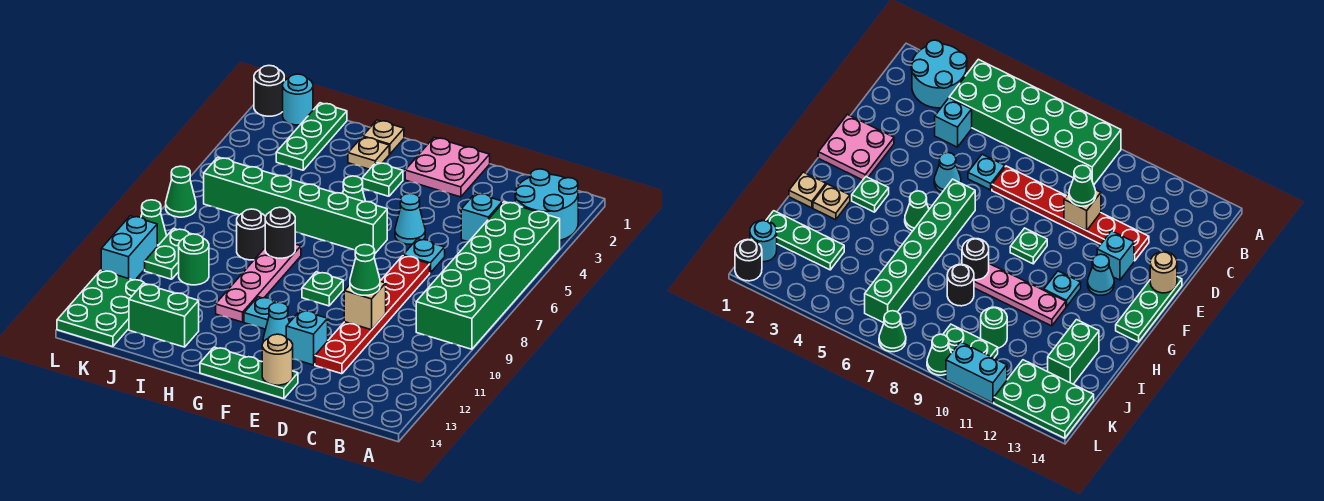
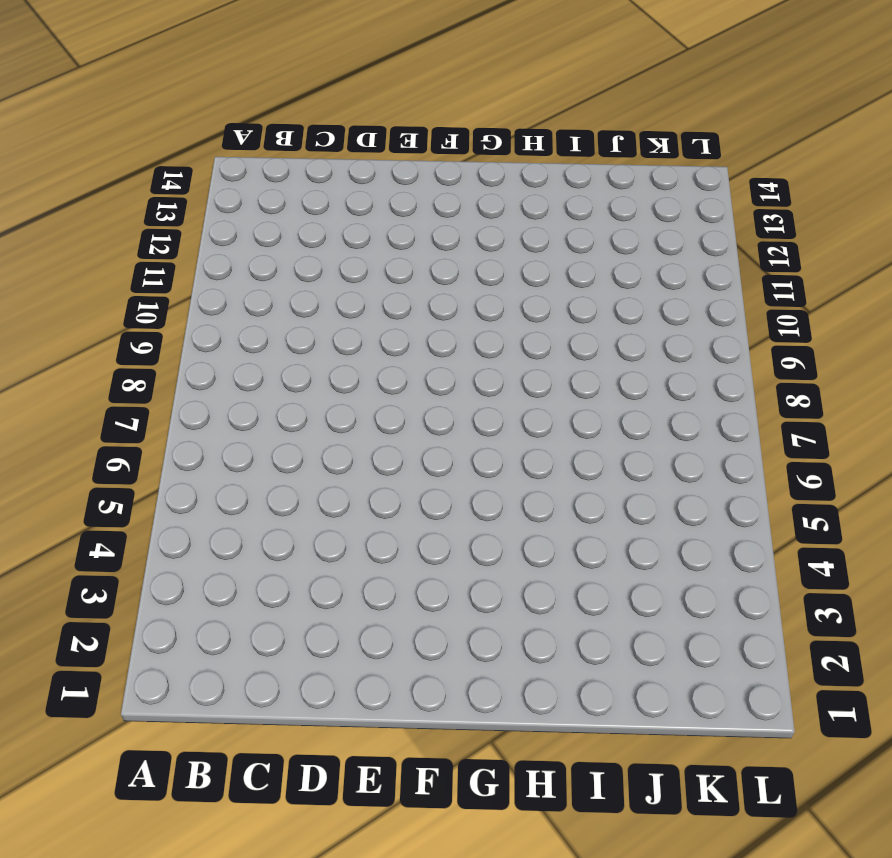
none -> cyan 2x2 round brick [515,169,578,240]
none -> green 2x6 brick [416,202,560,349]
none -> cyan 1x1 brick [461,193,503,242]
none -> cyan 1x1 plate [403,239,445,273]

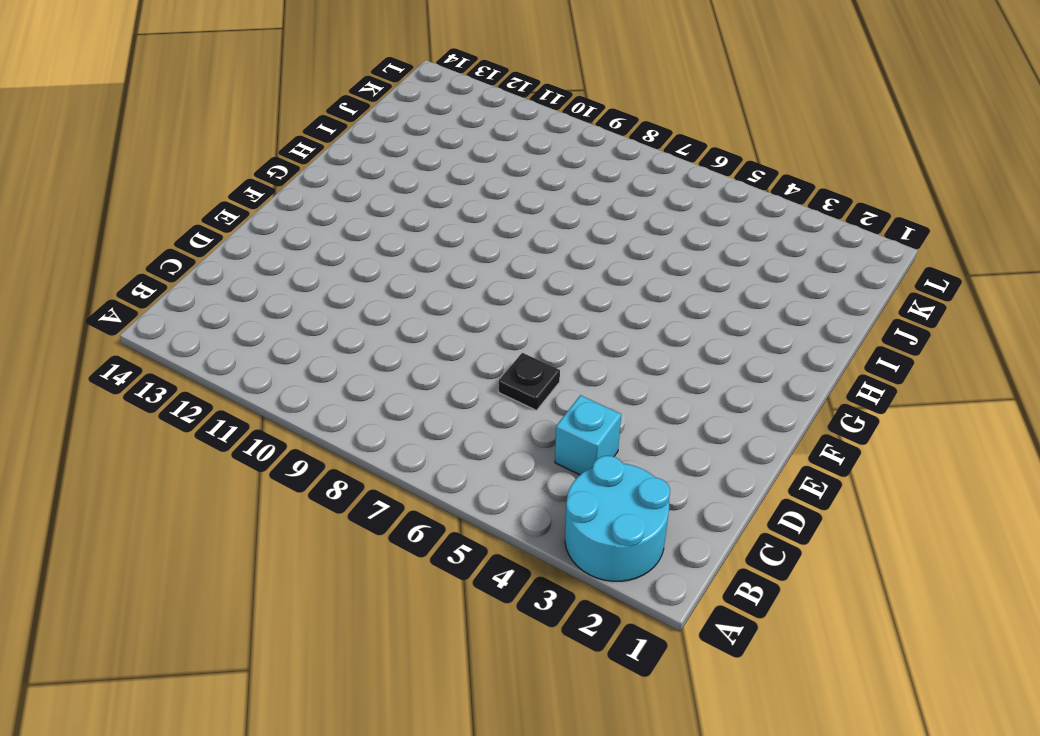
black 1x1 plate [499,353,560,410] -> cyan 1x1 plate [403,239,445,273]
none -> green 2x6 brick [416,202,560,349]
none -> red 1x6 plate [315,256,430,374]
none -> pink 2x2 plate [405,137,490,197]
none -> cyan 1x1 cone [395,193,425,244]

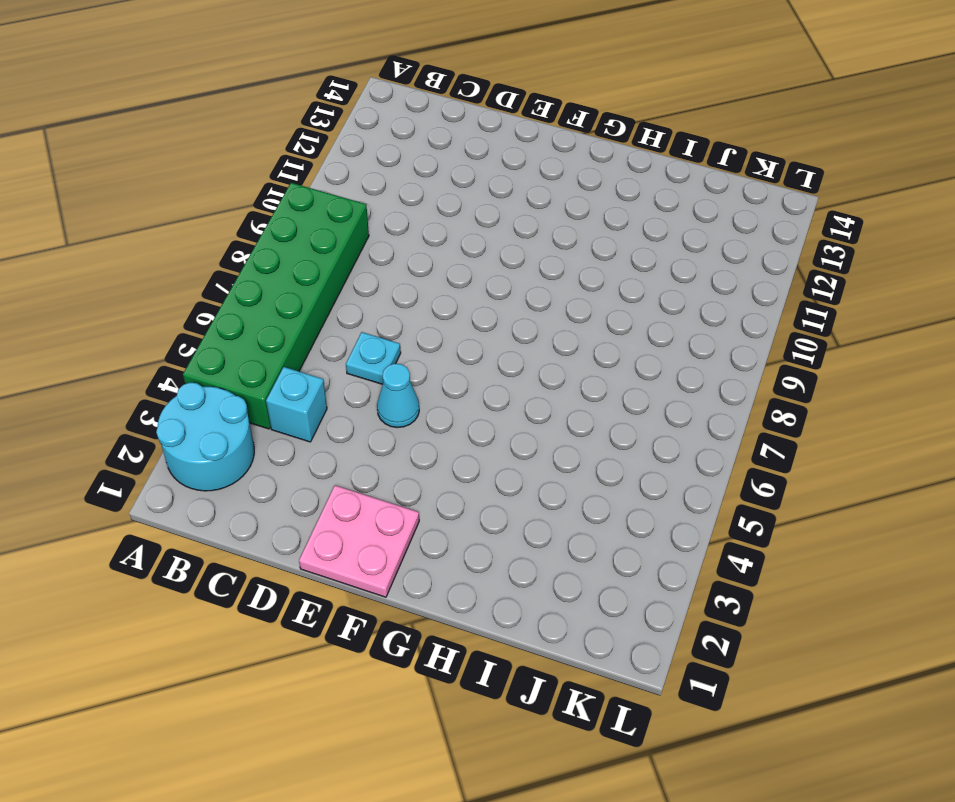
none -> red 1x6 plate [315,256,430,374]
none -> cyan 1x1 brick [286,310,328,365]
none -> green 1x3 plate [200,347,298,399]
none -> green 1x6 brick [204,157,387,253]

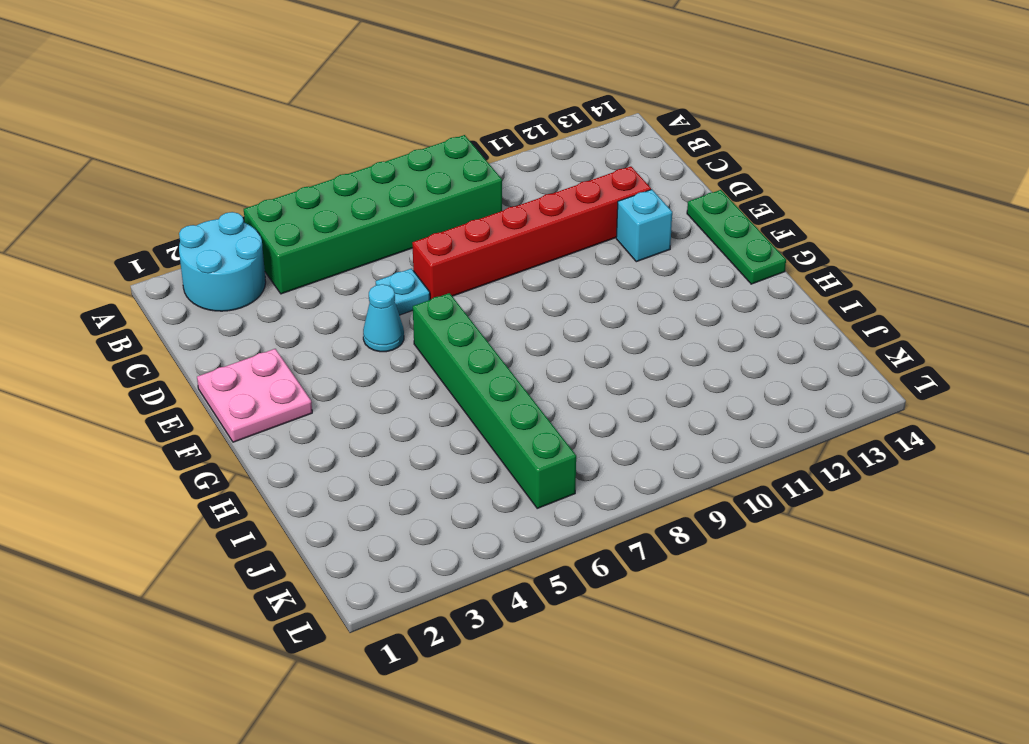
red 1x6 brick [412,166,651,300] -> red 1x6 plate [315,256,430,374]
none -> cyan 1x1 brick [461,193,503,242]
none -> green 1x1 plate [302,272,343,306]
none -> cyan 1x1 cone [263,302,290,342]
none -> green 1x1 plate [362,162,403,196]

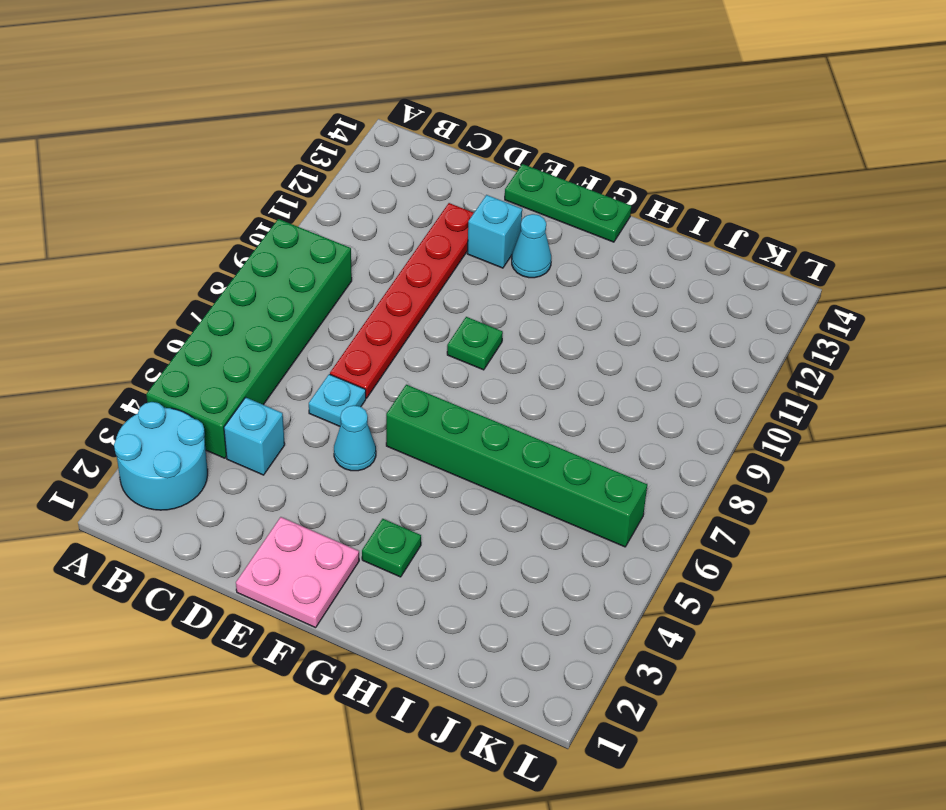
none -> green 1x1 cone [343,176,366,202]
none -> cyan 1x1 plate [244,297,277,329]
none -> tan 1x1 plate [363,120,404,154]
none -> tan 1x1 plate [348,137,389,169]

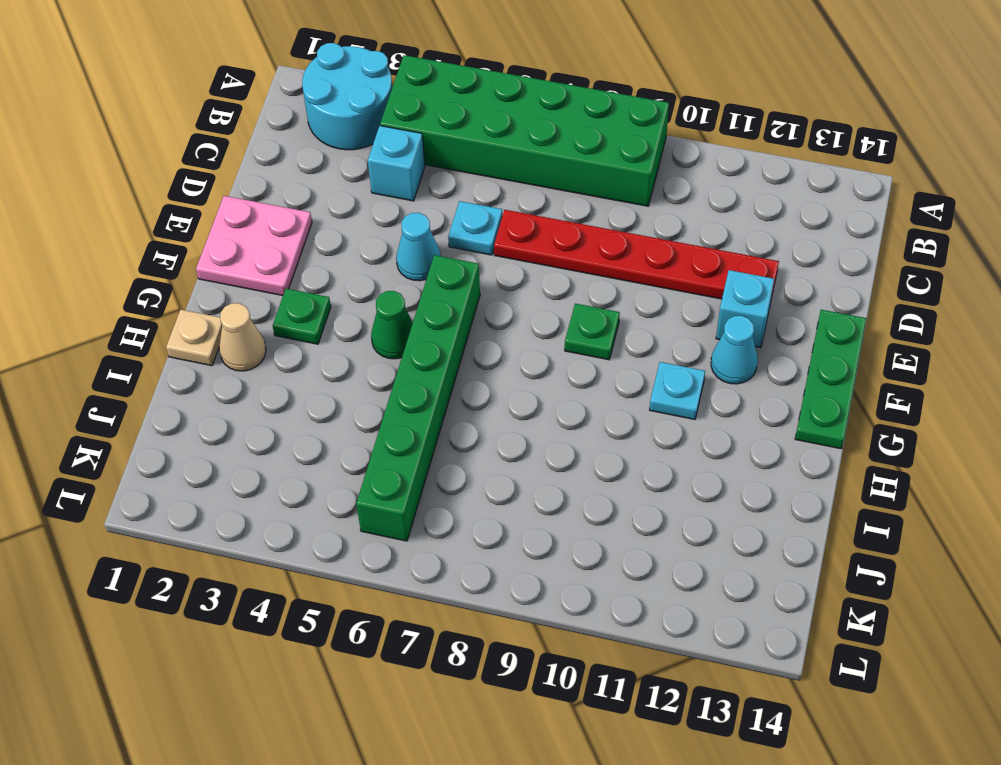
tan 1x1 cone [219,303,266,371] -> tan 1x1 plate [348,137,389,169]
none -> pink 1x4 plate [216,244,301,322]
none -> black 1x1 round brick [237,209,266,260]
none -> green 1x2 brick [129,284,199,347]
none -> green 1x3 plate [276,103,347,170]

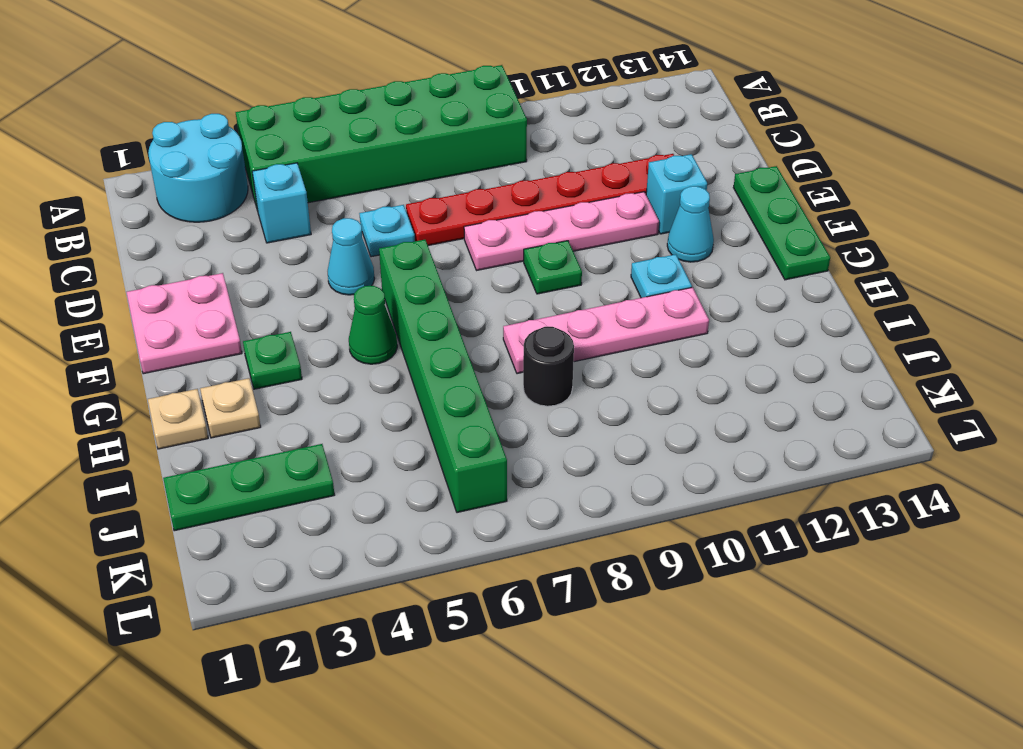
pink 1x4 plate [464,192,659,270] -> none
none -> green 1x2 brick [129,284,199,347]
none -> green 1x1 round brick [179,234,209,285]
none -> cyan 1x1 round brick [283,74,313,125]
none -> green 1x2 plate [145,228,191,279]

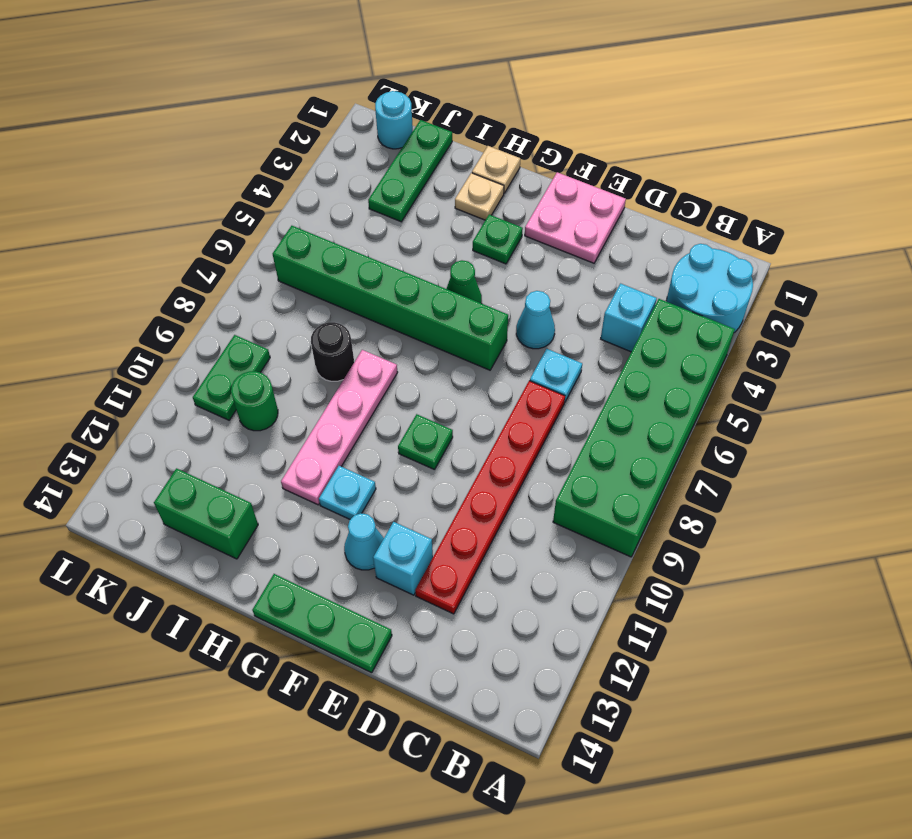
none -> green 2x3 plate [57,270,148,347]
none -> black 1x1 round brick [254,66,284,116]
none -> green 1x1 cone [166,166,196,217]
none -> green 1x1 cone [141,200,167,246]

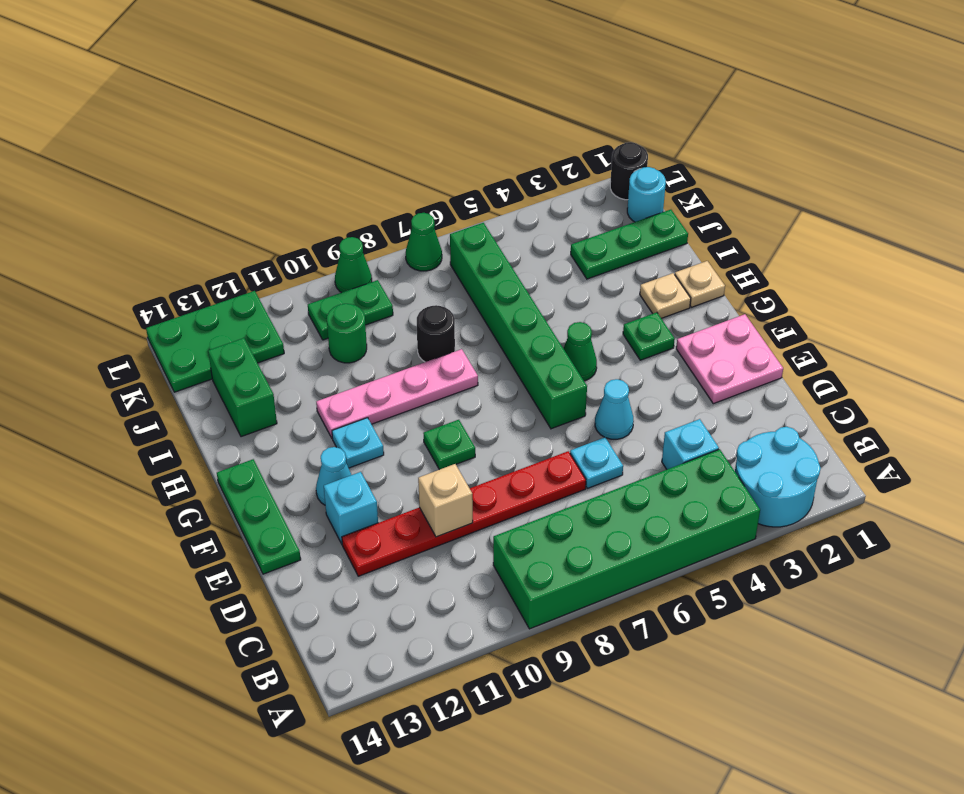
none -> cyan 1x2 brick [101,216,157,280]
none -> tan 1x1 round brick [262,334,293,385]
none -> black 1x1 round brick [265,207,295,258]
none -> green 1x1 cone [350,245,380,295]

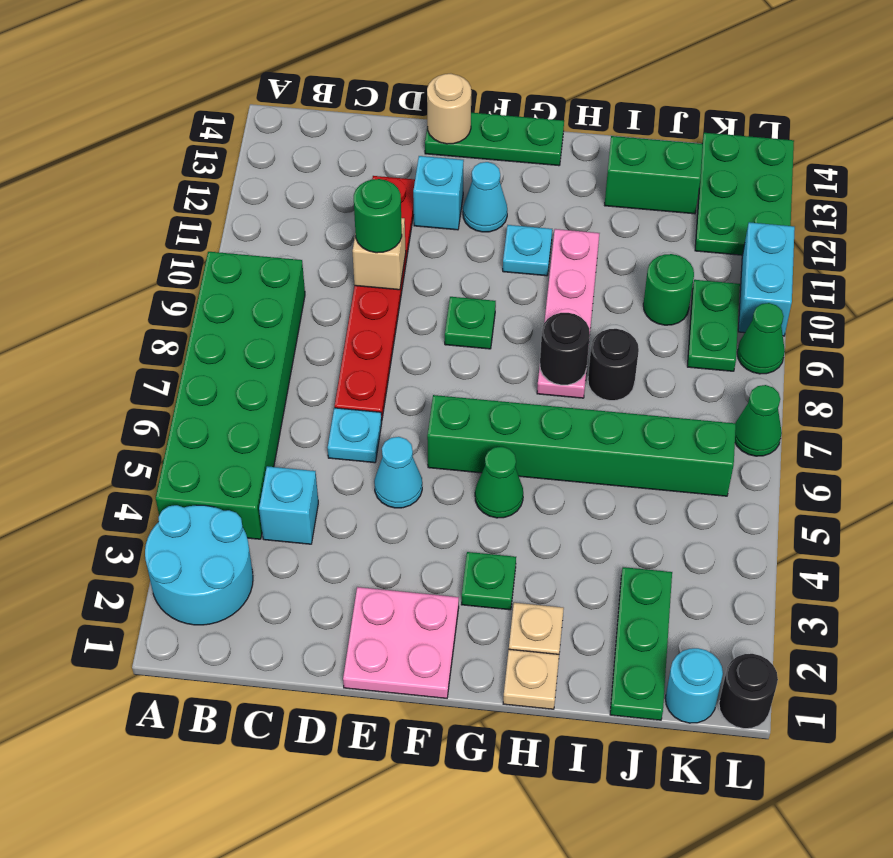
green 1x1 round brick [354,179,402,253] -> green 1x1 cone [350,245,380,295]

